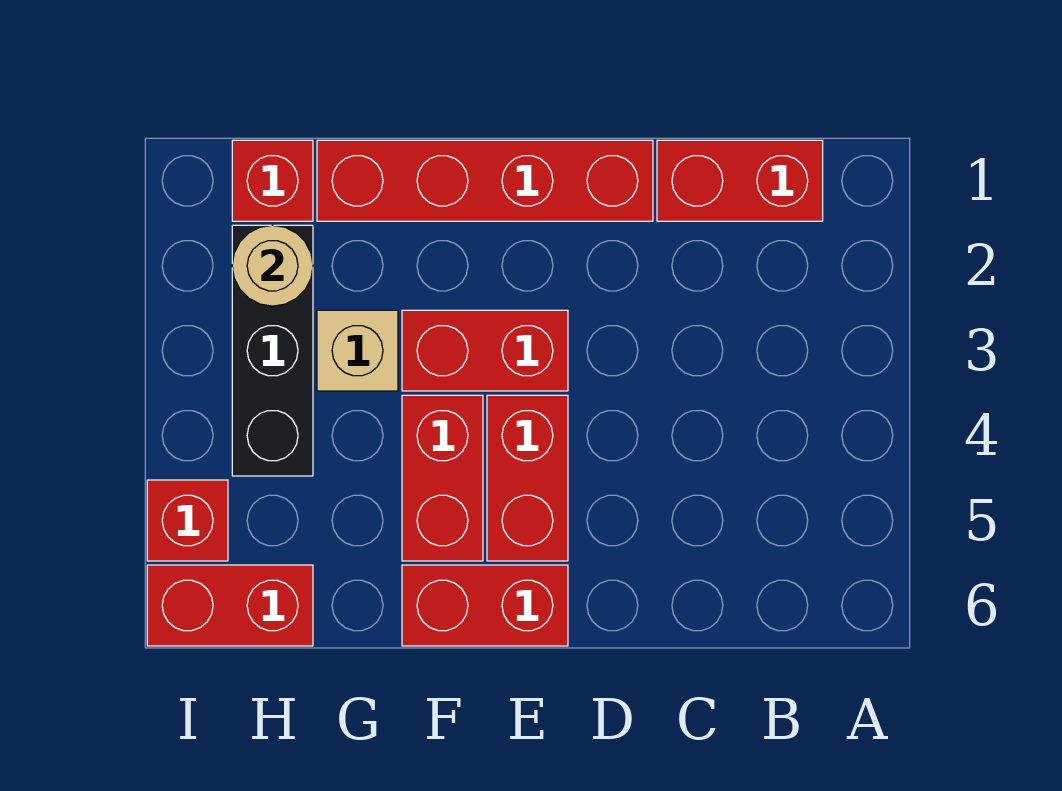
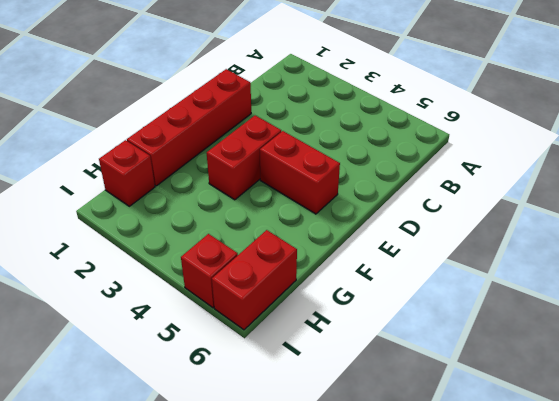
none -> red 1x2 brick [657,140,823,221]
none -> red 1x2 brick [402,565,568,646]
none -> red 1x2 brick [402,395,483,561]

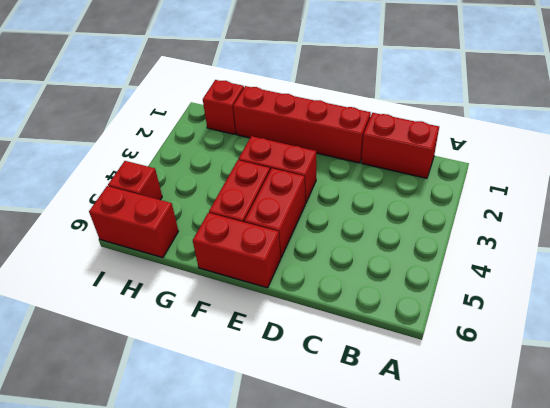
none -> tan 1x1 brick [317,310,398,391]
none -> black 1x3 brick [232,225,313,476]
none -> tan 1x1 round brick [232,225,313,306]

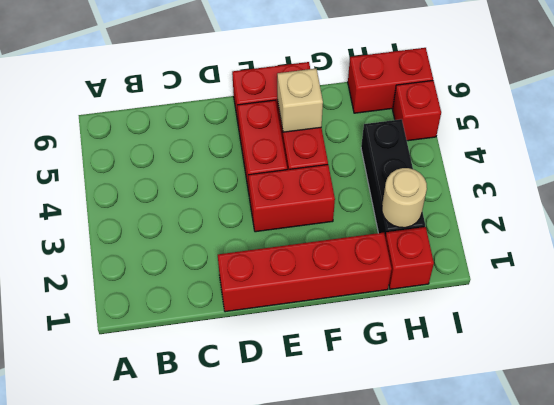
tan 1x1 brick [277,69,323,132] -> tan 1x1 brick moved to [317,310,398,391]
none -> red 1x2 brick [657,140,823,221]

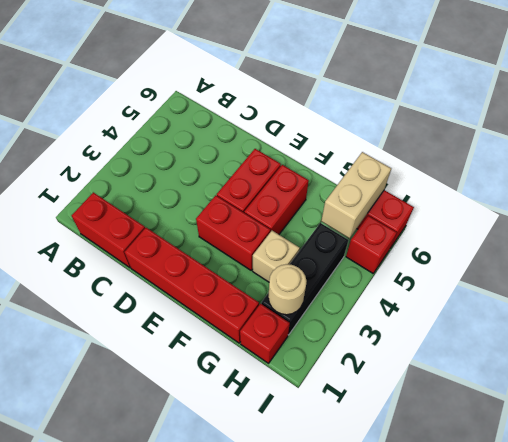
tan 1x2 brick [321,152,391,238] -> none
none -> red 1x2 brick [402,565,568,646]

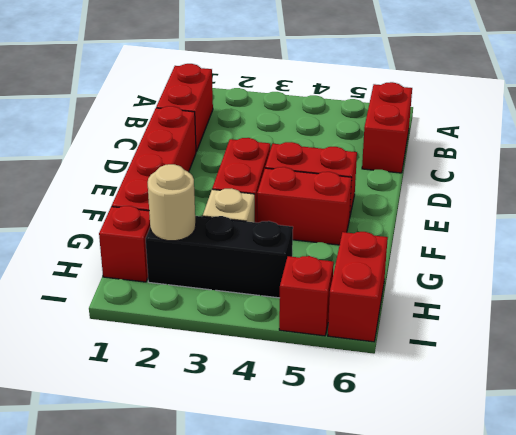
red 1x2 brick [362,82,412,173] -> red 1x2 brick moved to [402,565,568,646]

